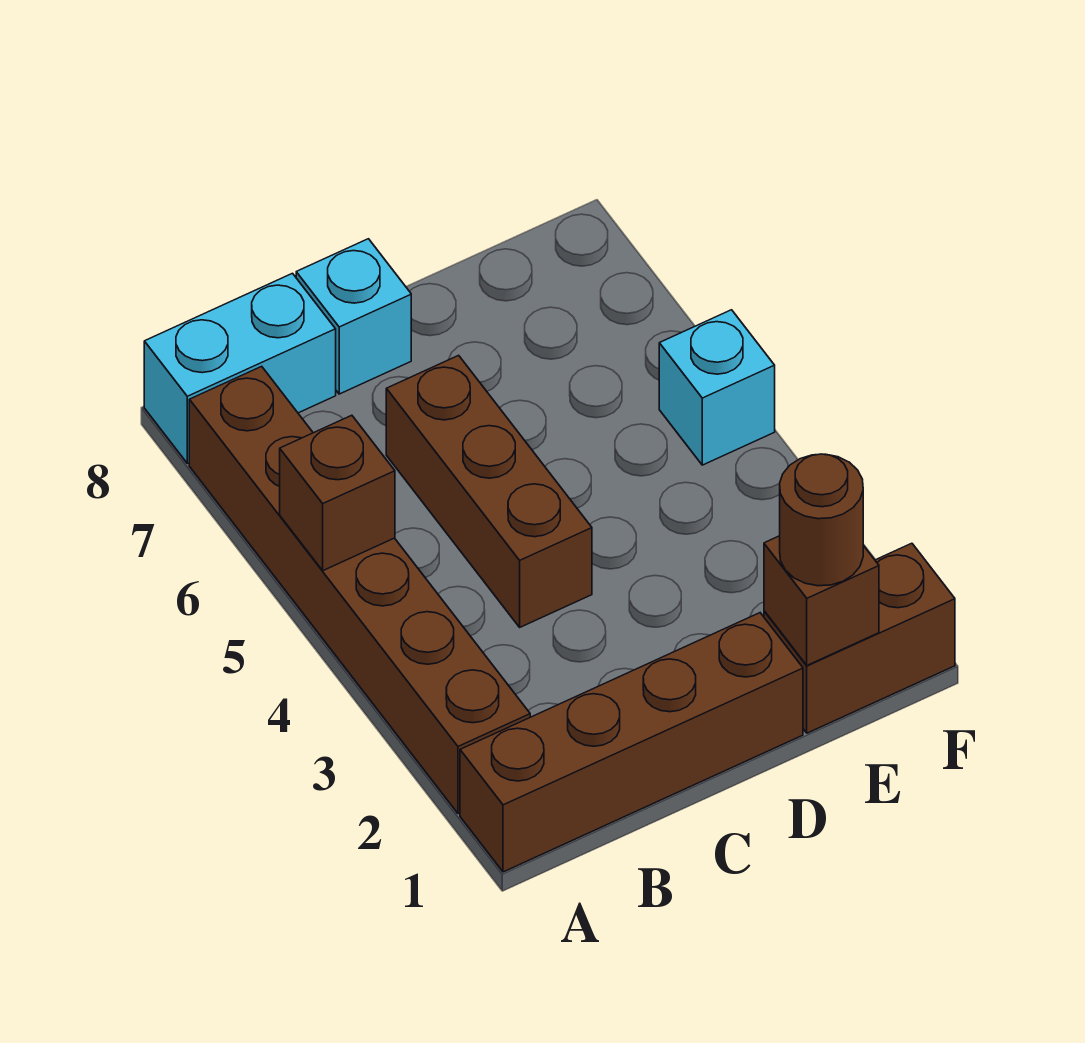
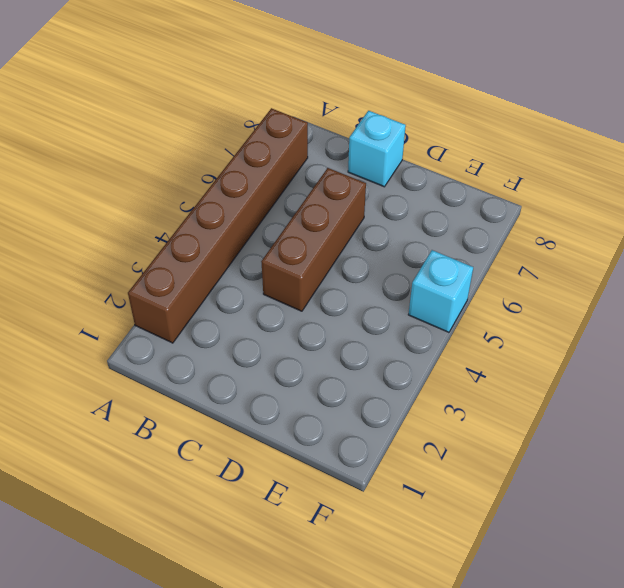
none -> brown 1x4 brick [460,613,803,872]
none -> cyan 1x2 brick [144,273,336,463]

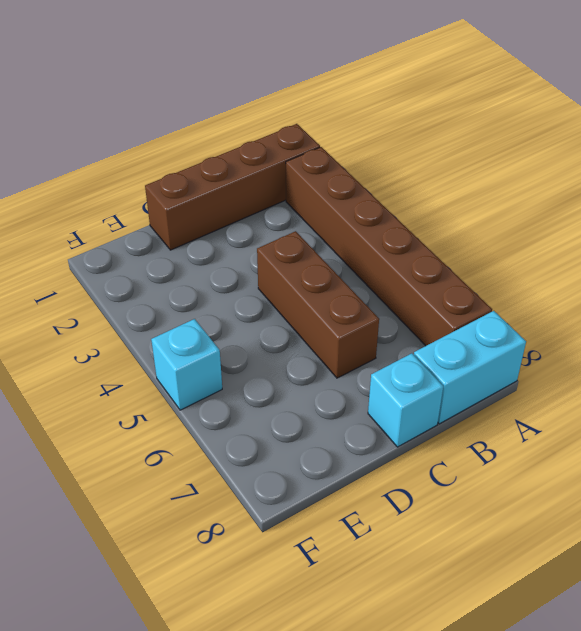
none -> brown 1x2 brick [764,543,955,733]
none -> brown 1x1 brick [280,415,395,571]

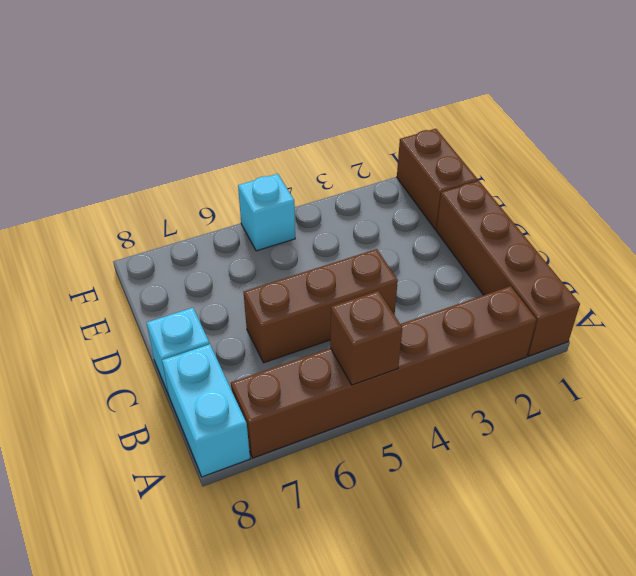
none -> brown 1x1 brick [764,536,879,665]
none -> brown 1x1 round brick [780,454,863,586]

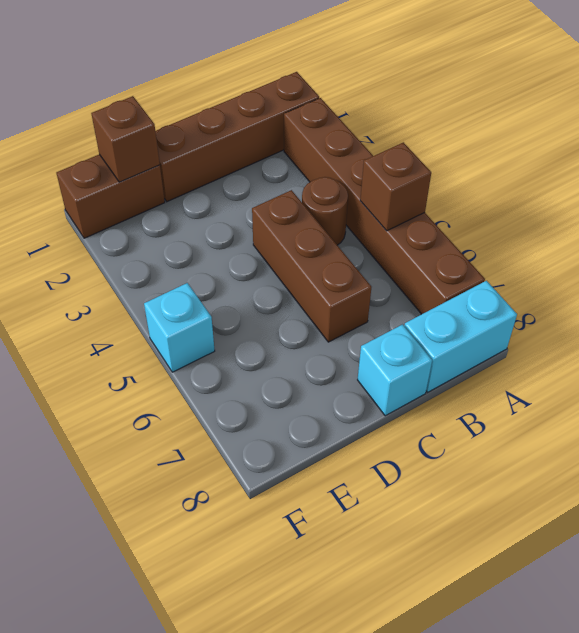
brown 1x1 round brick [302,177,348,245] -> brown 1x1 round brick moved to [780,454,863,586]

